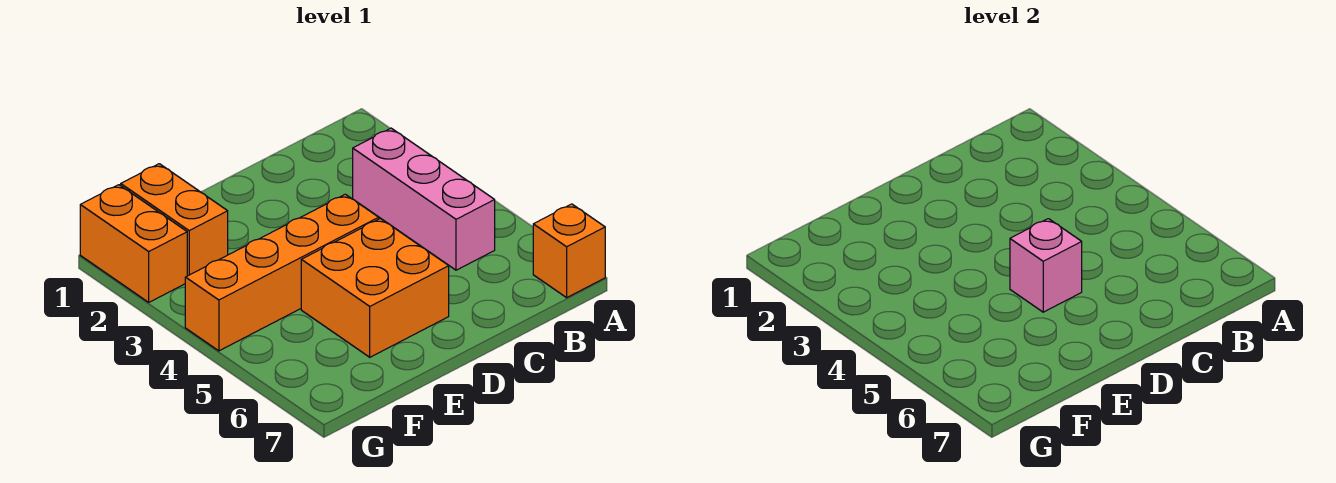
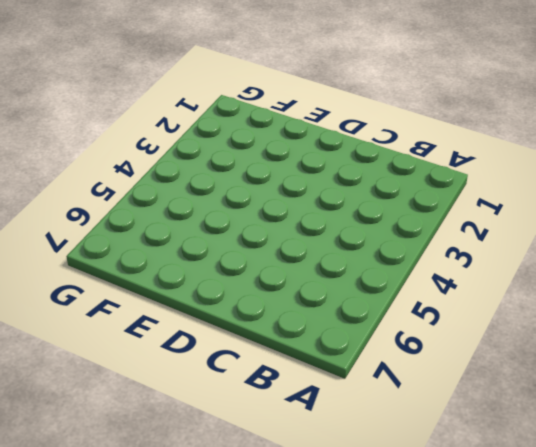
none -> orange 1x1 brick [533,204,605,298]
none -> pink 1x3 brick [353,128,495,270]

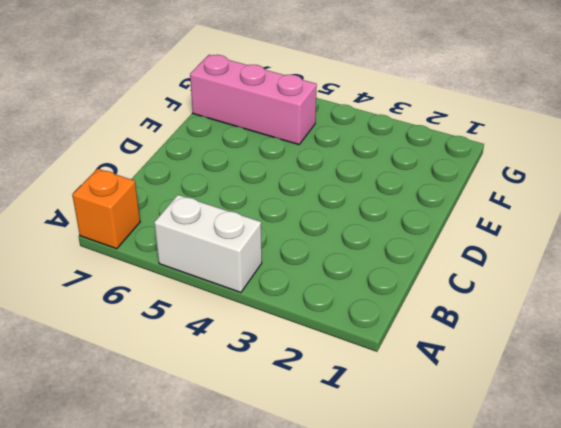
white 1x2 brick [154,195,262,293] -> none
pink 1x3 brick [190,55,317,145] -> pink 1x3 brick moved to [353,128,495,270]
none -> orange 1x4 brick [185,194,379,351]
none -> orange 2x2 brick [301,219,449,357]

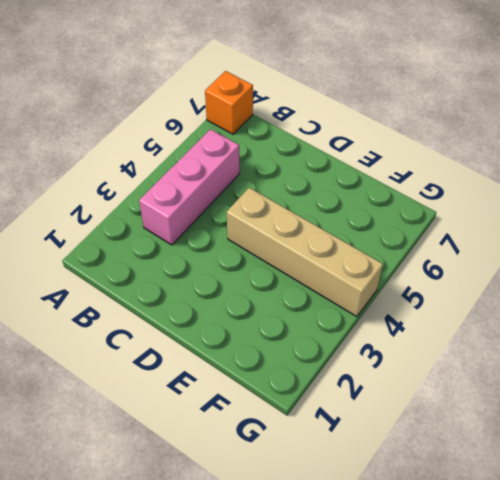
tan 1x4 brick [227,188,383,317] -> orange 1x4 brick [185,194,379,351]
none -> orange 2x2 brick [301,219,449,357]
none -> orange 1x2 brick [121,164,228,276]

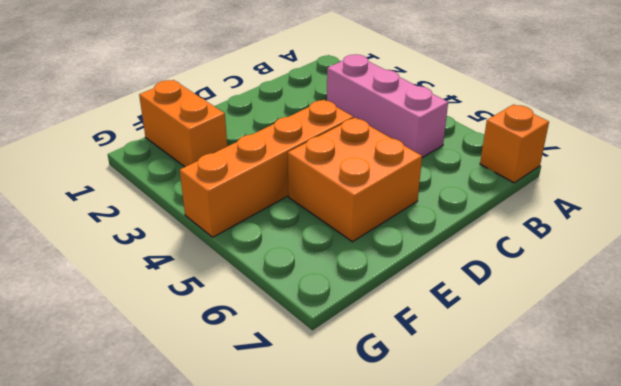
none -> orange 1x2 brick [80,185,187,302]
none -> pink 1x1 brick [1010,219,1082,312]

